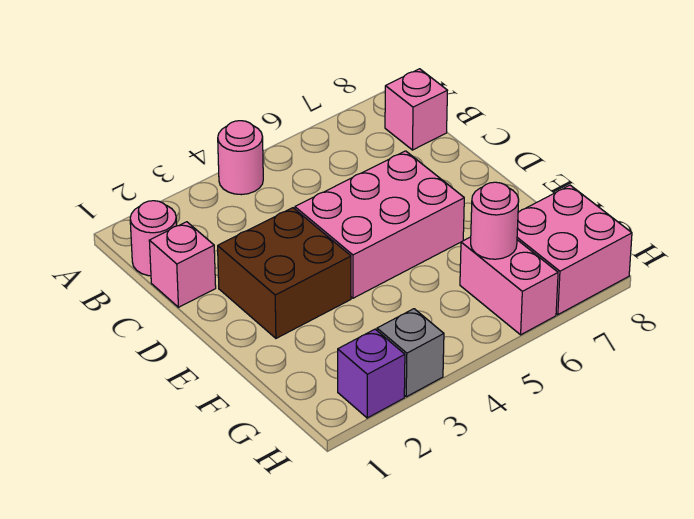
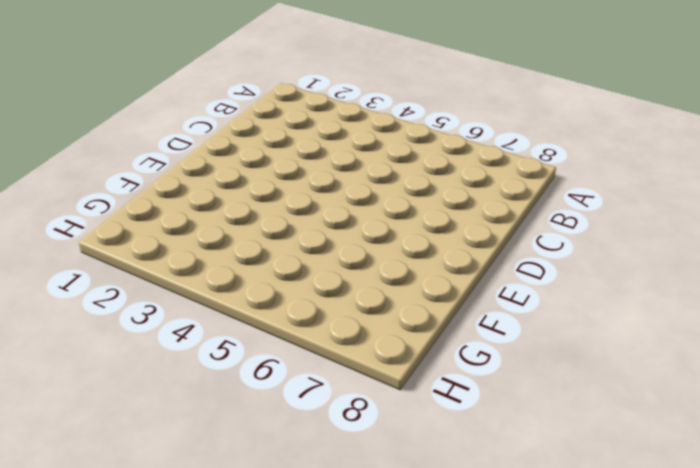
none -> pink 1x1 round brick [218,121,263,195]
none -> pink 1x1 round brick [130,201,177,276]

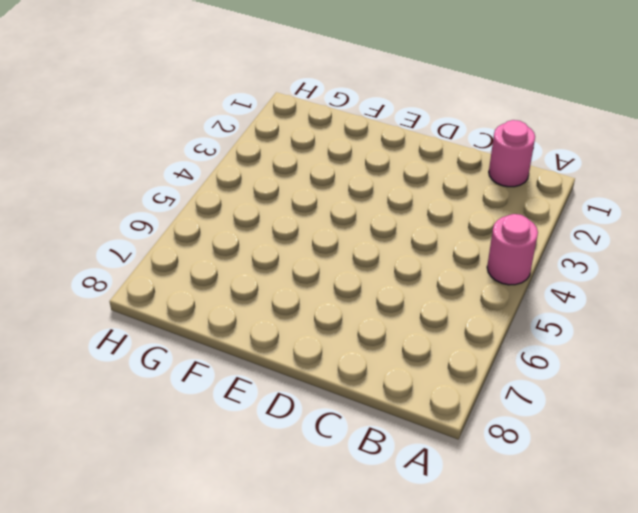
none -> pink 1x1 brick [385,69,447,150]
none -> pink 1x1 brick [149,222,216,307]

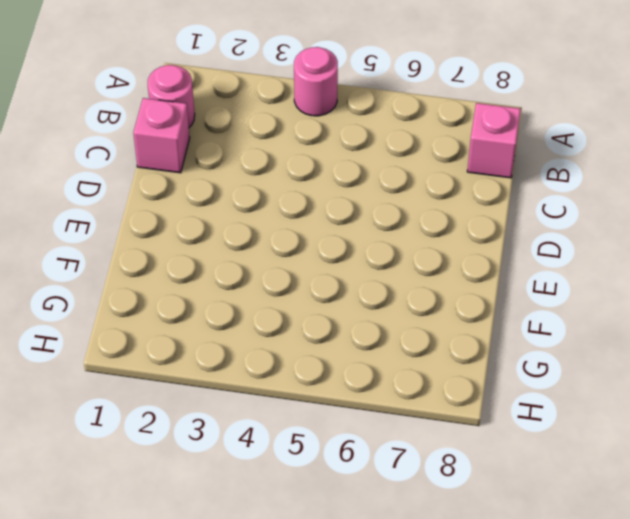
none -> brown 2x2 brick [218,208,351,338]
none -> pink 2x3 brick [295,151,464,298]

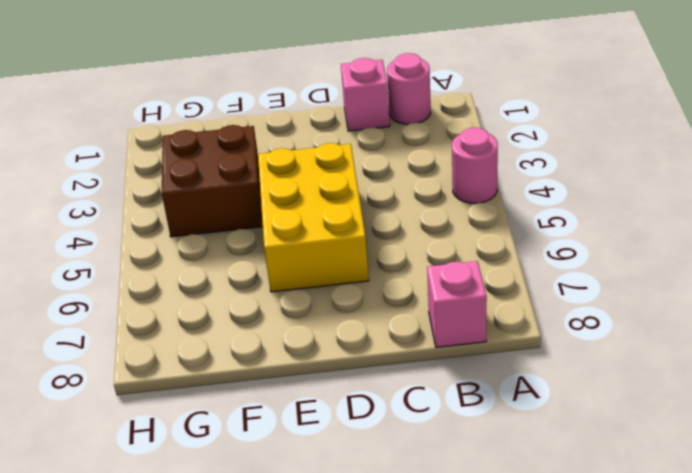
yellow 2x3 brick [258,143,369,292] -> pink 2x3 brick [295,151,464,298]
brown 2x2 brick [162,125,263,237] -> brown 2x2 brick moved to [218,208,351,338]
none -> pink 1x2 brick [460,237,558,335]
none -> pink 2x2 brick [517,185,632,315]

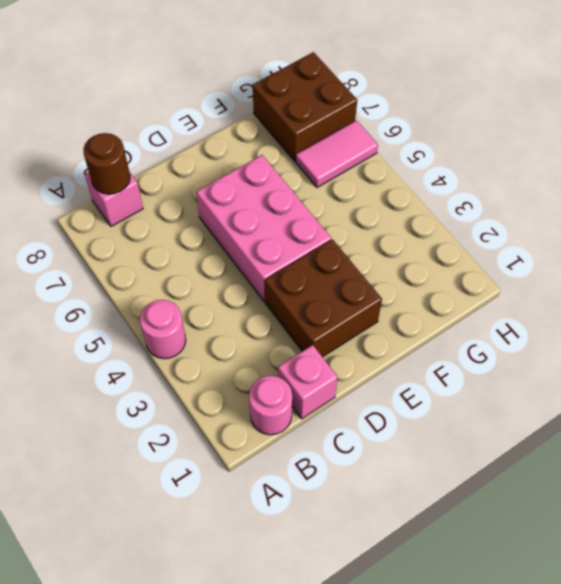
brown 1x1 round brick [83,133,130,194] -> none
pink 1x2 tile [296,120,378,188] -> pink 1x2 brick [460,237,558,335]
brown 2x2 brick [253,52,357,161] -> pink 2x2 brick [517,185,632,315]
none -> purple 1x1 brick [338,329,405,418]
none -> grey 1x1 brick [377,309,444,397]

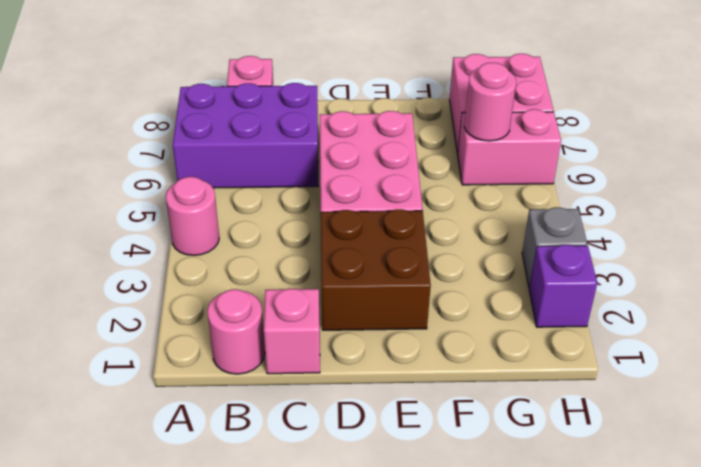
purple 2x3 brick [173,83,318,188] -> none

